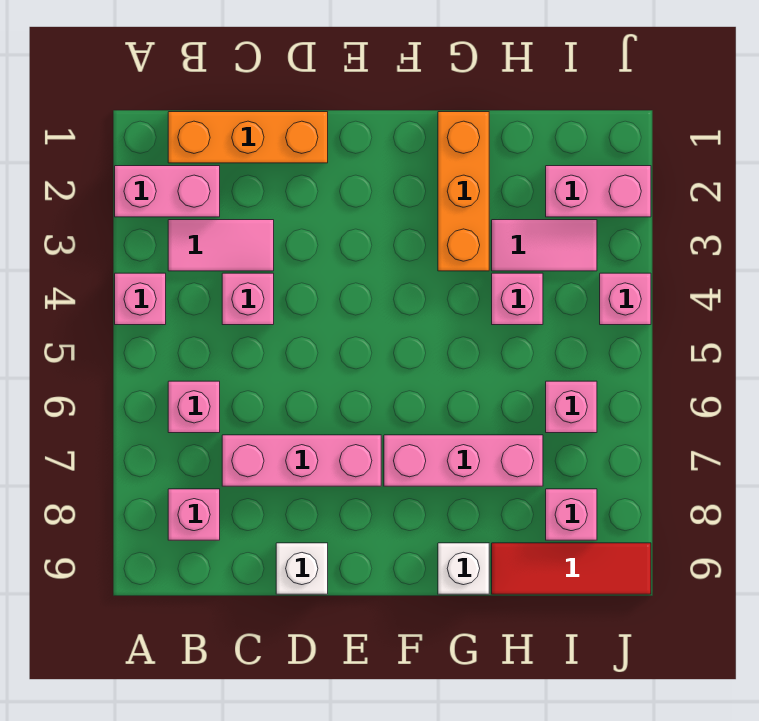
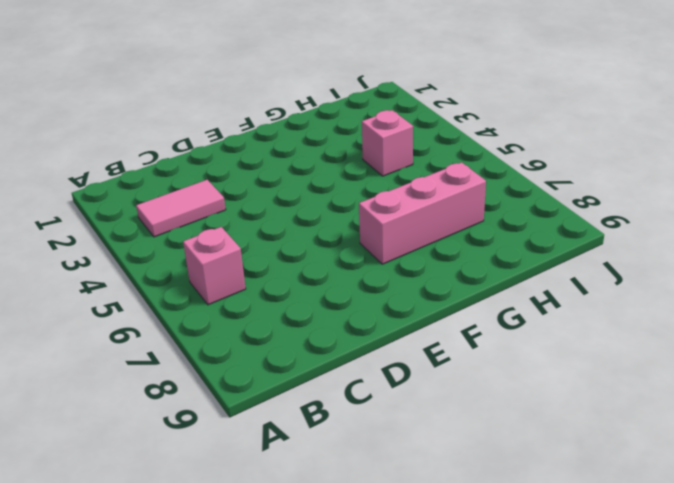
none -> pink 1x2 brick [115,166,220,217]
none -> pink 1x1 brick [115,273,166,325]
none -> orange 1x3 brick [168,112,328,163]

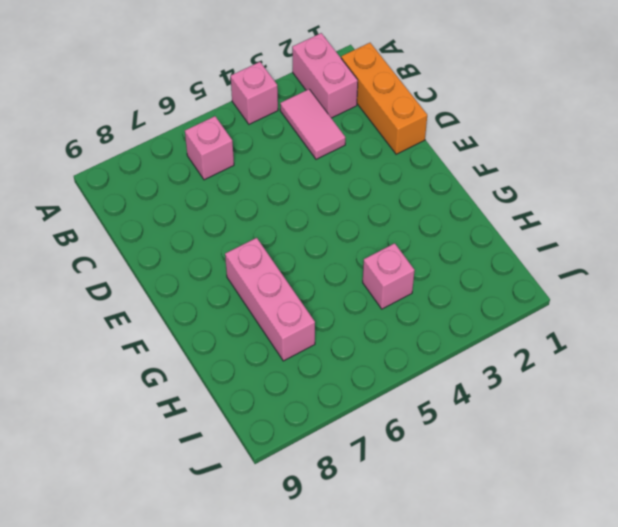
none -> pink 1x1 brick [168,489,220,540]
none -> pink 1x1 brick [222,273,274,325]
none -> pink 1x3 brick [222,435,381,486]

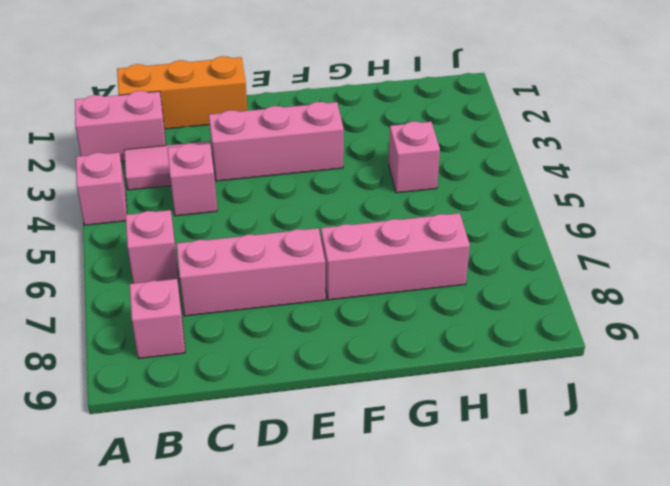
pink 1x3 brick [209,102,344,181] -> none
none -> white 1x1 brick [276,543,328,594]
none -> orange 1x3 brick [438,112,489,271]
none -> white 1x1 brick [438,543,489,594]

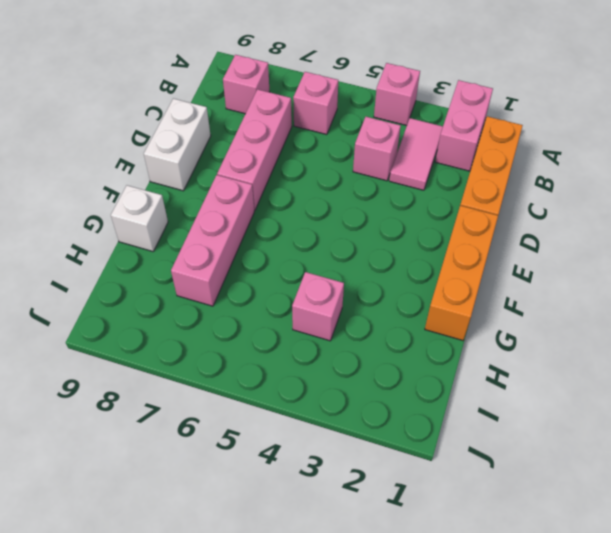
white 1x2 brick [144,98,211,191] -> white 1x1 brick [276,543,328,594]
orange 1x3 brick [425,205,498,340] -> orange 1x3 brick turned to [438,112,489,271]
none -> pink 1x2 tile [492,220,597,271]
none -> red 1x3 tile [492,543,651,594]
none -> pink 1x2 brick [546,166,651,217]

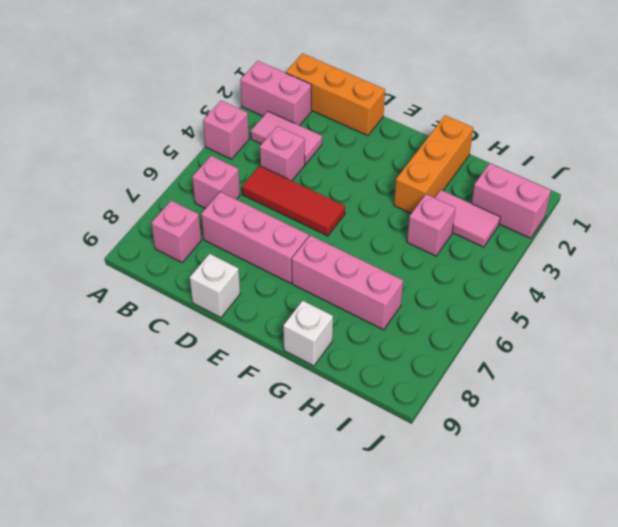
red 1x3 tile [242,166,345,236] -> red 1x3 tile moved to [492,543,651,594]
none -> pink 1x1 brick [546,381,597,433]
none -> pink 1x1 brick [546,489,597,540]
none -> pink 1x1 brick [600,273,651,325]

